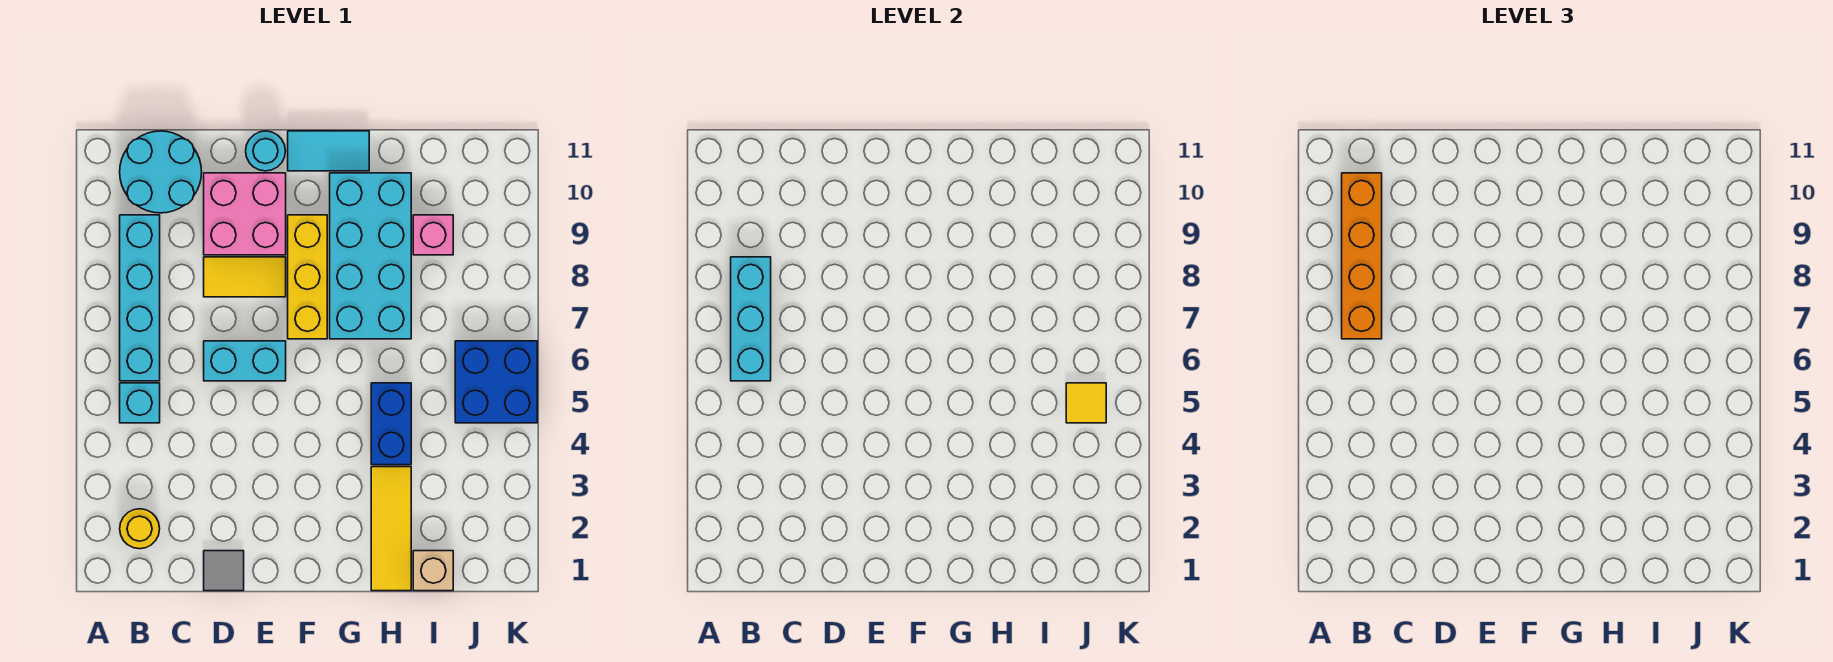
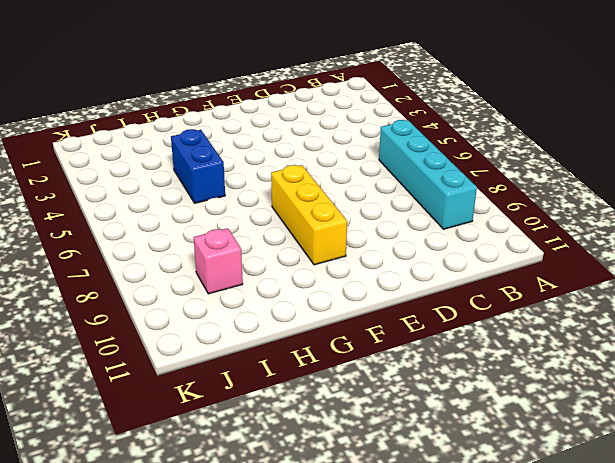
none -> yellow 1x1 round brick [120,509,160,549]
none -> cyan 1x1 brick [120,383,160,423]
none -> cyan 2x2 round brick [120,131,202,213]

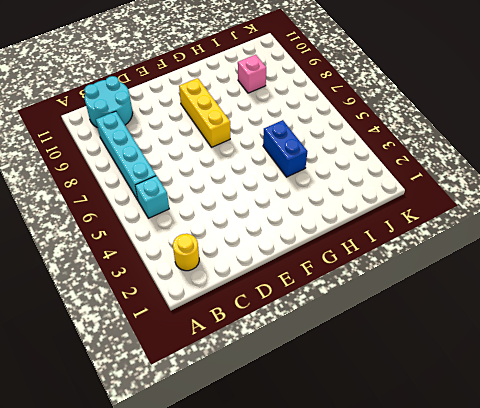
none -> grey 1x1 tile [204,551,244,591]
none -> cyan 1x2 brick [204,341,286,381]
none -> yellow 1x2 tile [204,257,286,297]

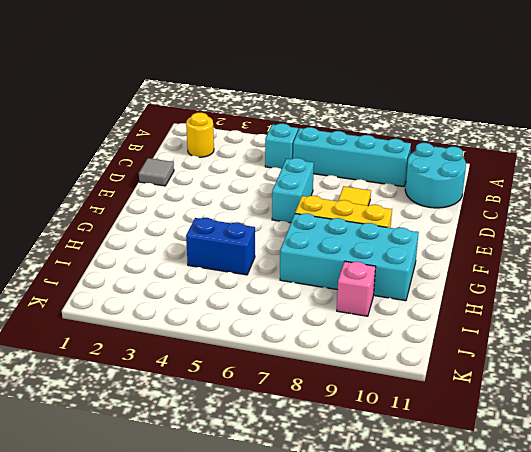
none -> pink 2x2 brick [204,173,286,255]
none -> cyan 1x1 round brick [246,131,285,171]
none -> cyan 1x2 tile [288,131,369,171]

